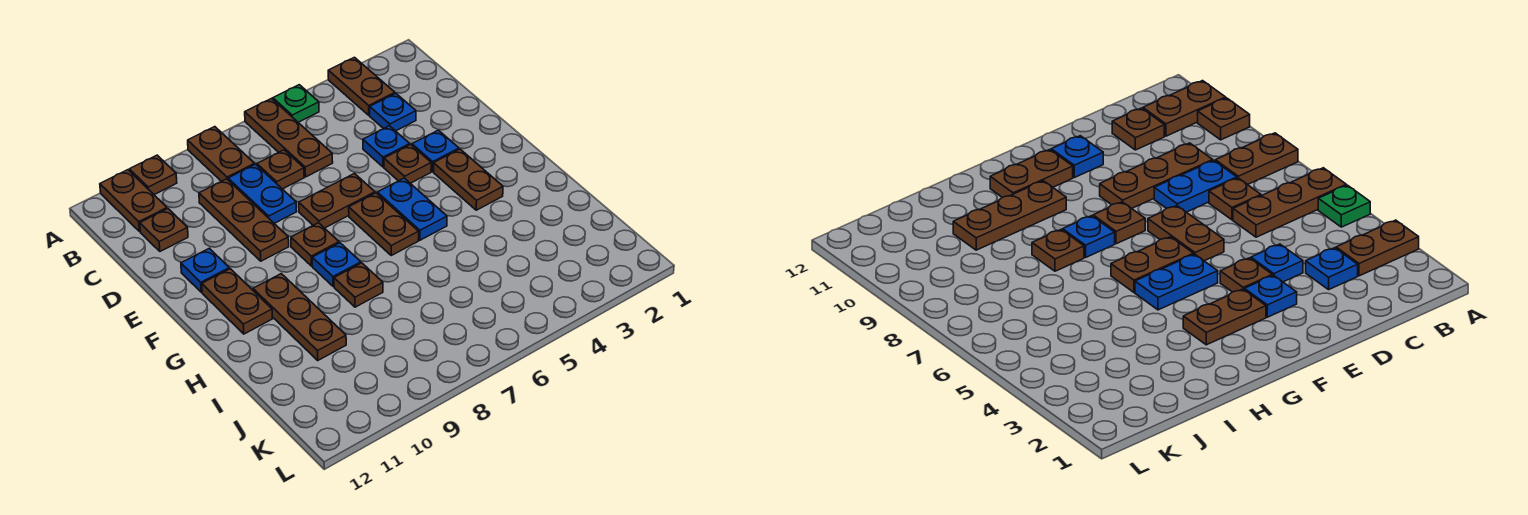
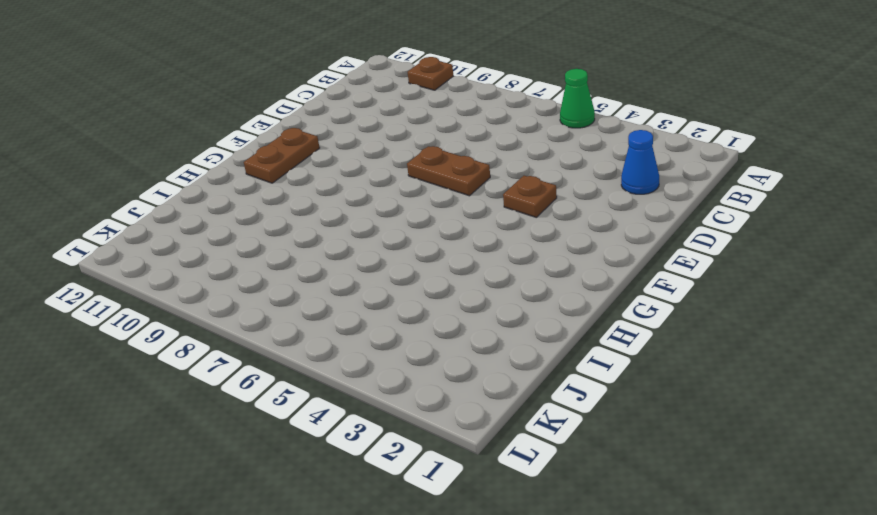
green 1x1 cone [560,69,595,128] -> green 1x1 plate [273,85,319,122]
blue 1x1 cone [621,130,659,194] -> none
none -> brown 1x2 plate [328,57,395,115]
none -> brown 1x3 plate [245,99,333,177]
none -> brown 1x2 plate [188,127,255,181]

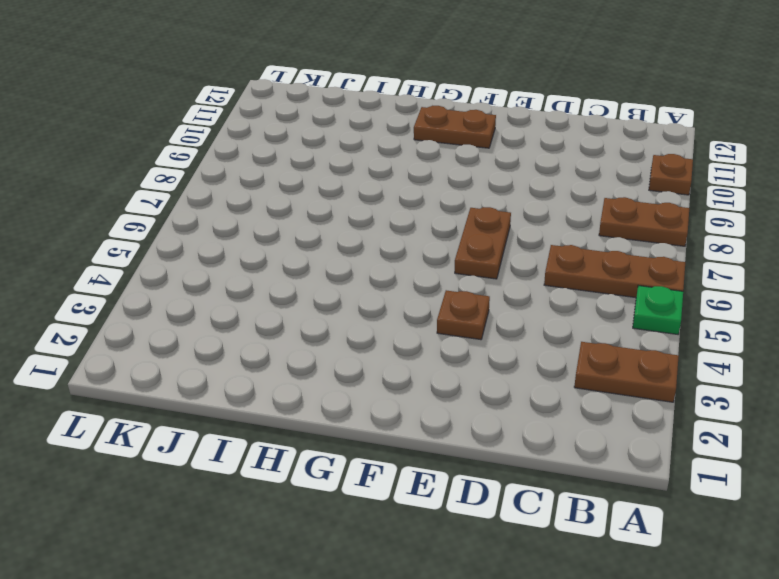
none -> brown 1x2 plate [100,170,167,231]
none -> blue 1x1 plate [370,93,416,131]
none -> brown 1x1 plate [257,150,304,189]

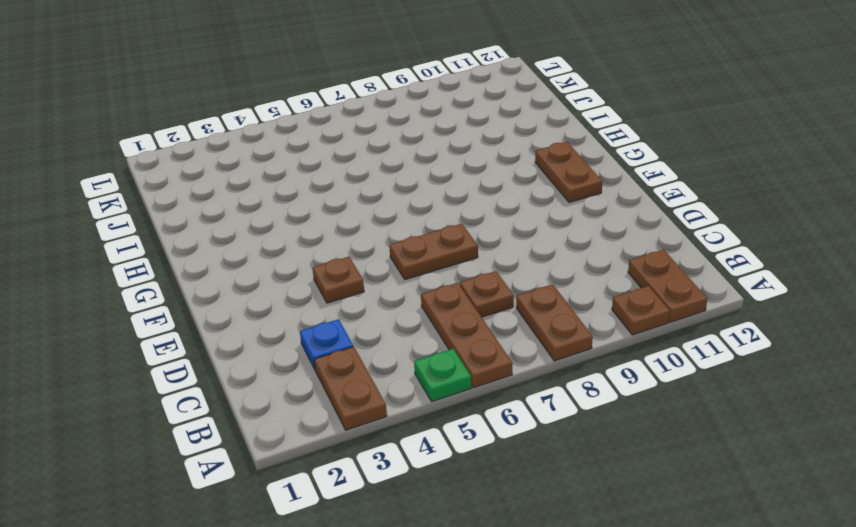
none -> blue 1x2 plate [228,164,297,223]
none -> brown 1x3 plate [199,179,289,261]
none -> brown 1x1 plate [140,209,188,251]

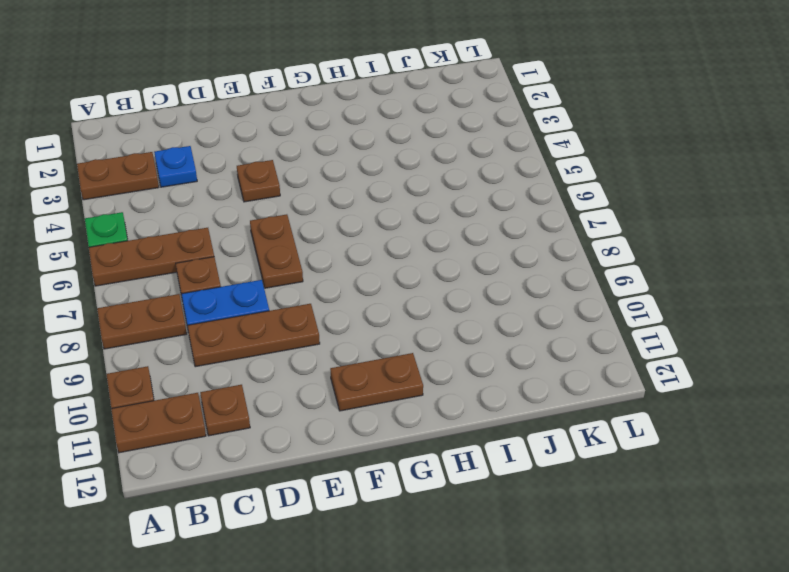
none -> blue 1x1 plate [363,126,410,167]
none -> blue 1x1 plate [412,130,459,172]
none -> blue 1x1 plate [181,248,229,292]

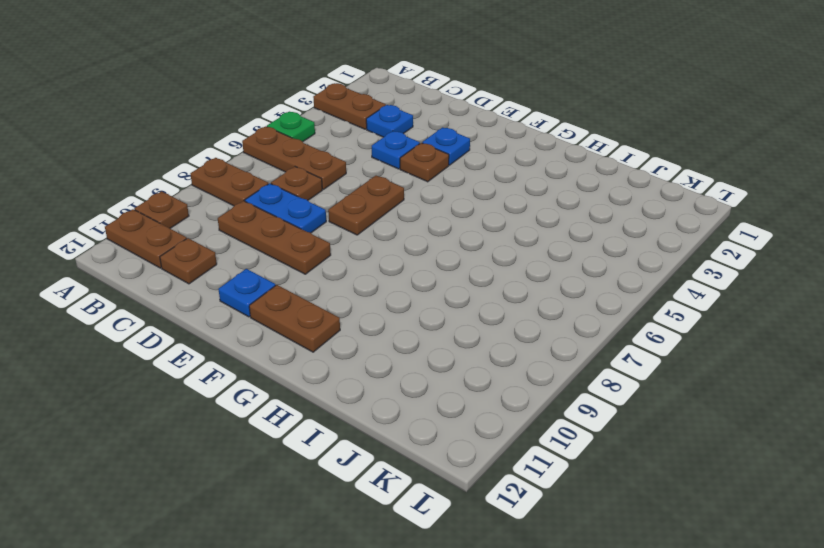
none -> brown 1x2 plate [433,149,503,210]
none -> blue 1x2 plate [377,178,447,240]
none -> brown 1x2 plate [349,193,419,255]

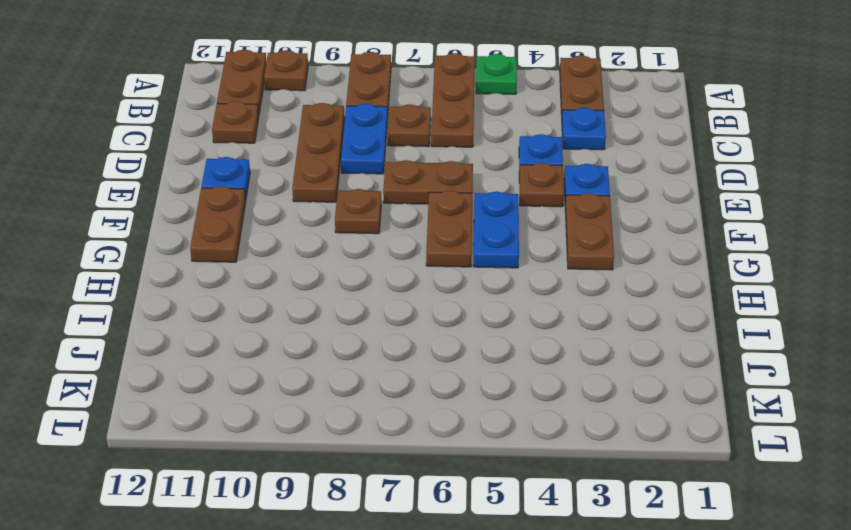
none -> blue 1x1 plate [312,243,361,287]
none -> brown 1x3 plate [253,274,346,360]
none -> brown 1x1 plate [334,263,383,307]

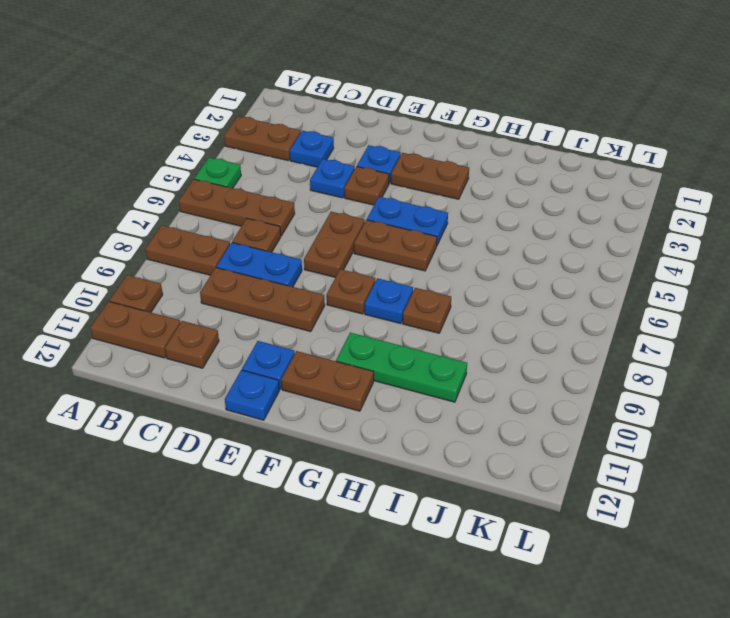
blue 1x1 plate [225,370,279,420] -> none
green 1x3 plate [336,333,467,402] -> brown 1x3 plate [253,274,346,360]

